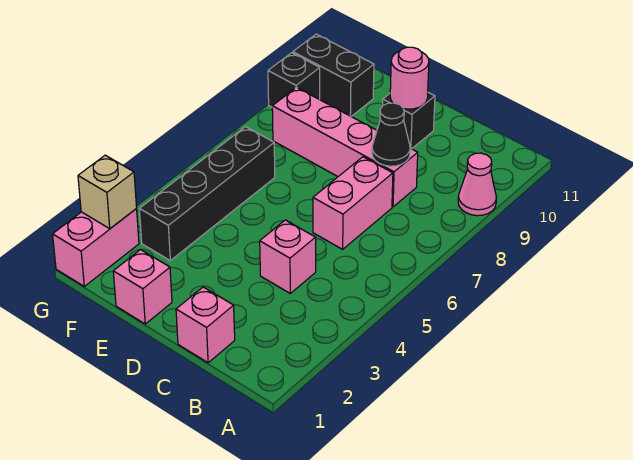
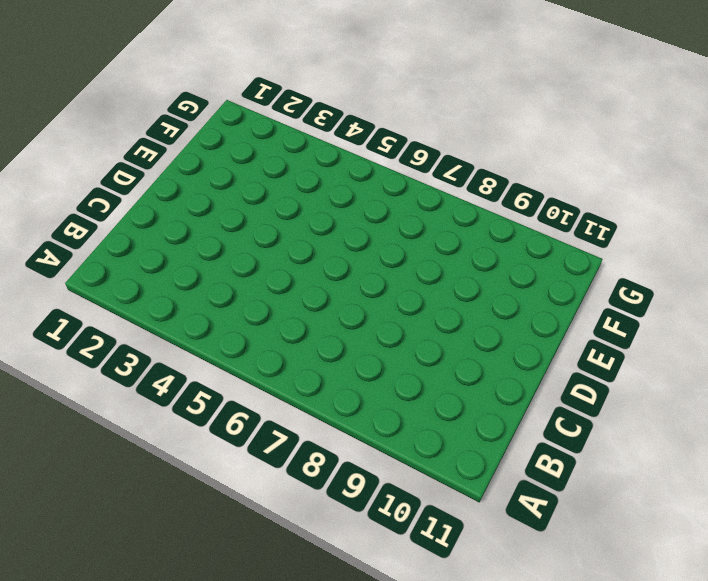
none -> pink 1x1 cone [458,153,497,216]
none -> pink 1x1 brick [176,287,235,363]
none -> pink 1x1 brick [260,220,316,293]

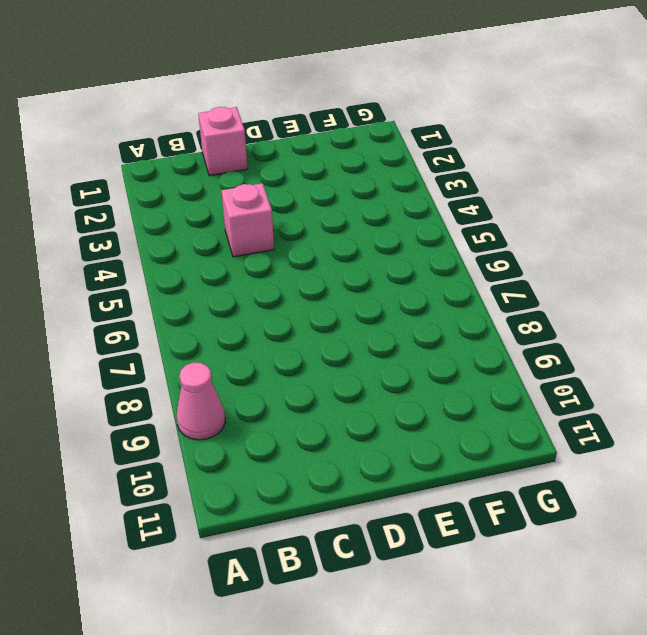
none -> pink 1x2 brick [313,157,393,249]
none -> pink 1x4 brick [272,87,418,207]
none -> black 1x1 brick [383,92,435,149]

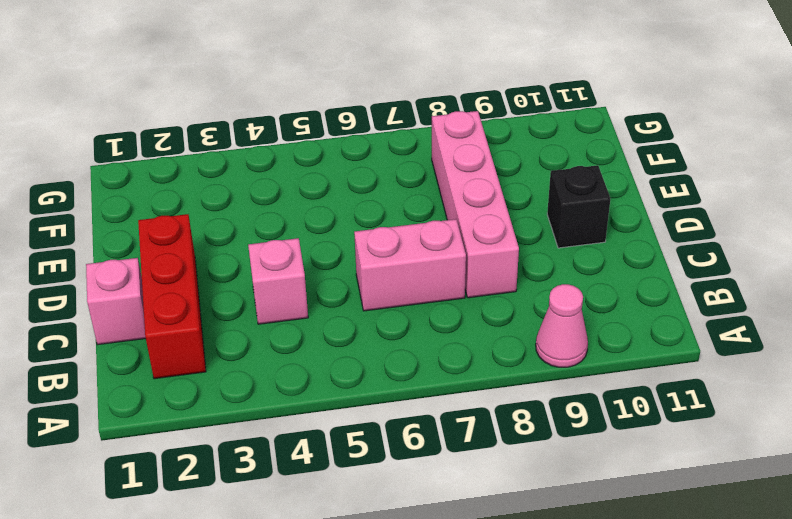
red 1x3 brick [138,214,206,379] -> none
none -> pink 1x1 brick [113,250,172,324]
none -> black 1x4 brick [139,127,275,261]
none -> black 1x2 brick [293,34,374,117]

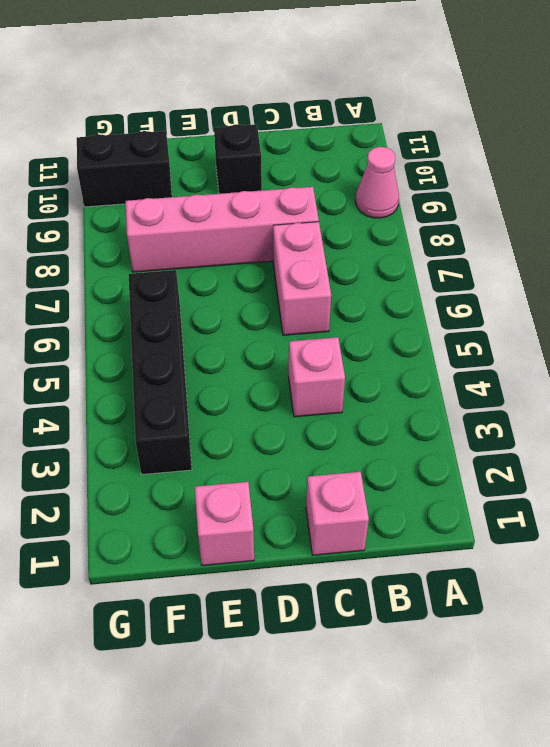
none -> pink 1x2 brick [53,209,139,286]
none -> black 1x1 brick [268,53,320,107]
none -> black 1x1 cone [372,103,410,166]

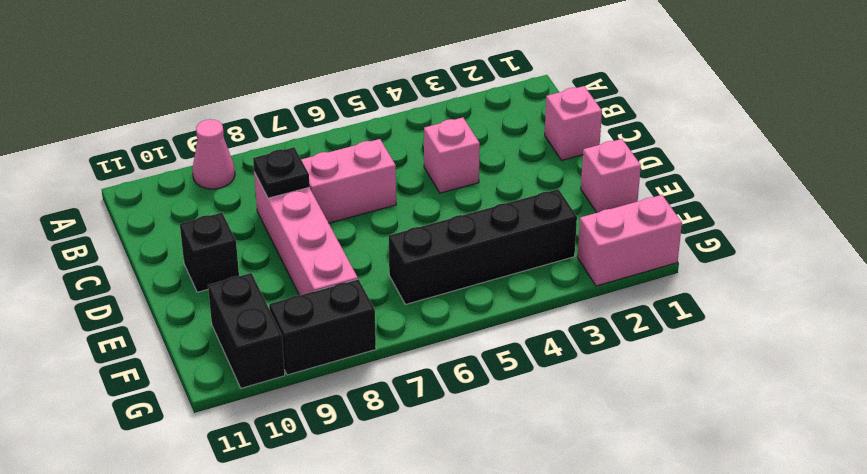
black 1x1 plate [253,147,310,198] -> black 1x1 cone [372,103,410,166]
black 1x2 brick [269,279,376,375] -> black 1x1 brick [268,53,320,107]
none -> pink 1x1 round brick [390,47,429,109]
none -> tan 1x1 brick [78,155,137,229]

